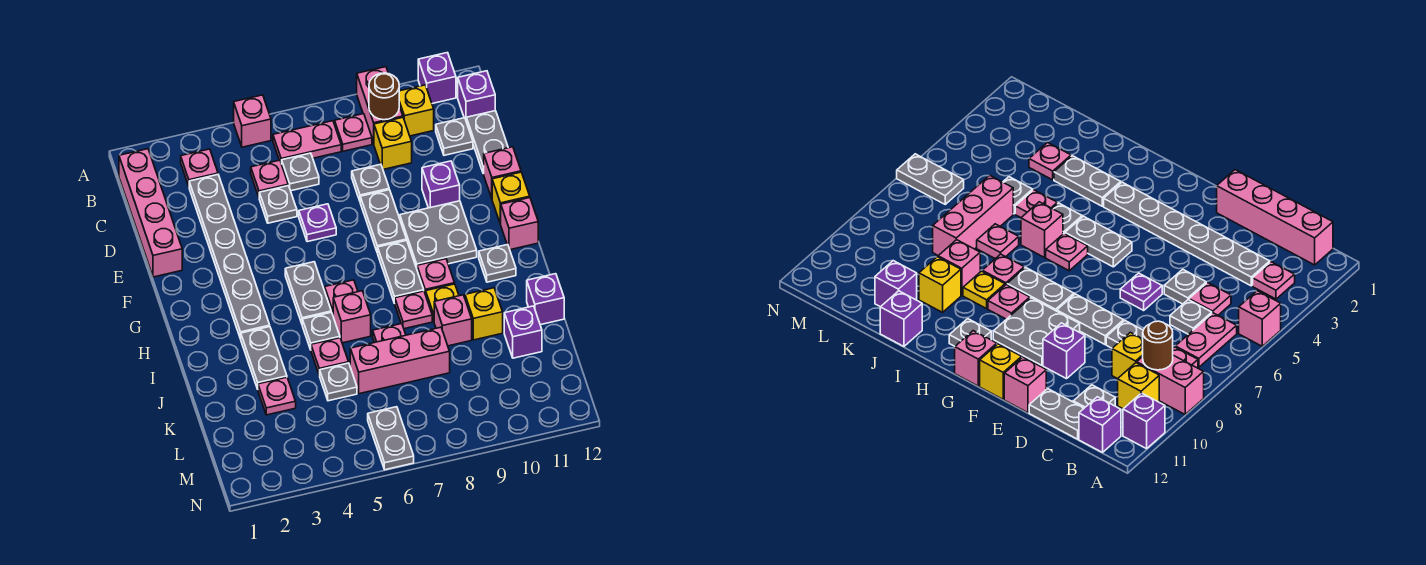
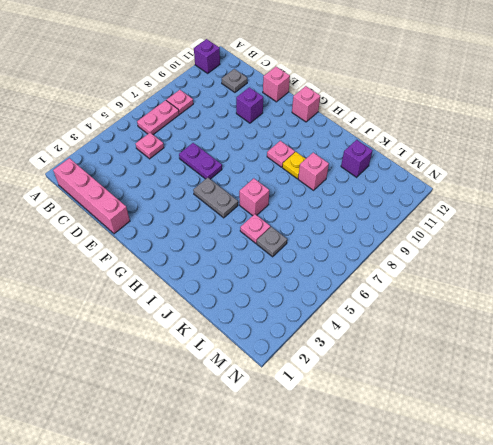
purple 1x2 plate [179,143,222,179] -> purple 1x1 plate [299,204,336,242]
none -> pink 1x1 brick [234,95,271,147]
none -> pink 1x2 brick [357,67,403,144]
none -> pink 1x1 plate [181,149,218,186]
none -> yellow 1x1 brick [399,85,434,136]

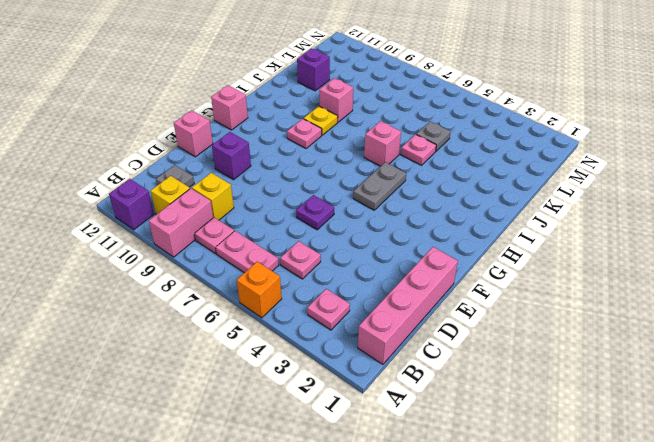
orange 1x1 brick [237,262,282,318] -> pink 1x1 brick [234,95,271,147]
none -> purple 1x1 brick [458,71,495,119]
none -> grey 1x6 plate [189,175,270,339]
none -> grey 1x1 plate [282,153,319,191]
none -> grey 1x2 plate [466,111,508,173]

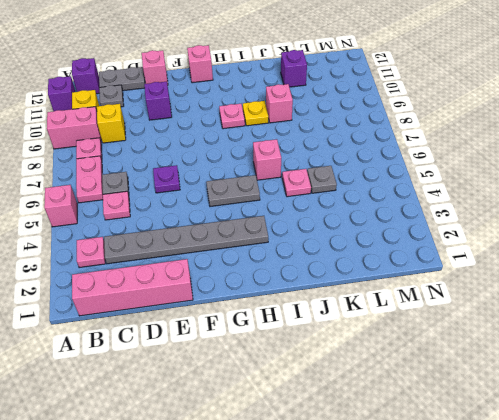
none -> grey 1x1 plate [259,186,297,223]
none -> grey 1x1 plate [352,164,389,201]
none -> grey 1x2 plate [360,190,407,253]
none -> grey 2x2 plate [400,201,477,268]

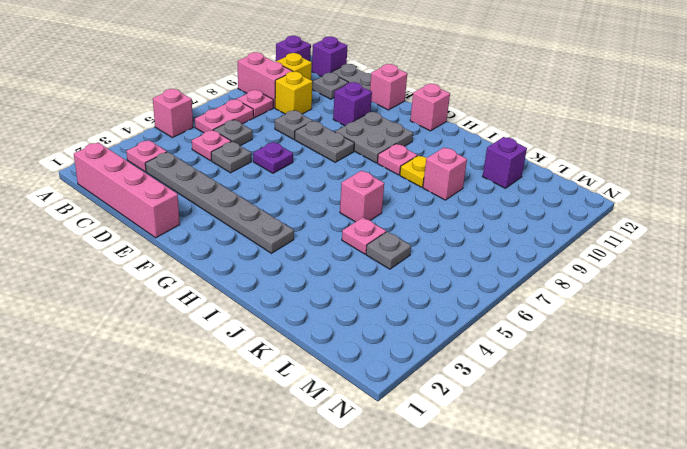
none -> yellow 1x1 brick [492,172,530,224]
none -> grey 1x2 plate [285,262,331,323]
none -> grey 1x2 plate [378,240,424,303]
none -> pink 1x1 plate [325,280,358,314]

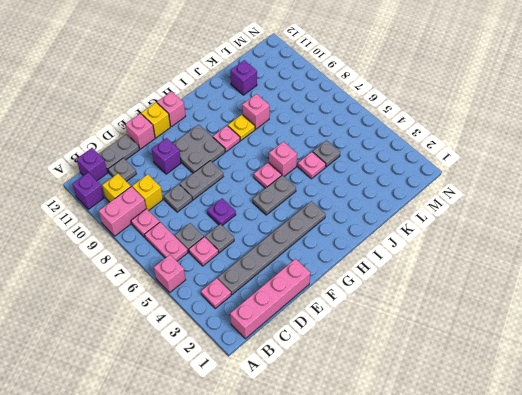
none -> grey 1x2 plate [378,240,424,303]
none -> grey 1x1 plate [479,245,516,282]
none -> grey 1x2 plate [241,327,287,389]
none -> grey 1x1 plate [302,312,340,350]

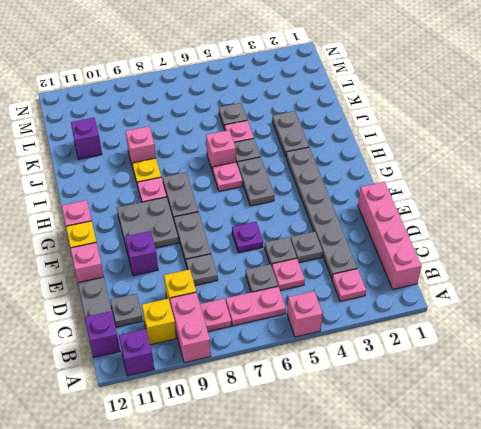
grey 1x1 plate [291,231,323,263] -> grey 1x1 plate moved to [479,245,516,282]
none -> pink 1x1 plate [395,291,432,329]
none -> pink 1x1 plate [373,324,406,343]
none -> yellow 1x1 brick [465,288,503,340]
none -> purple 1x1 brick [527,274,564,325]

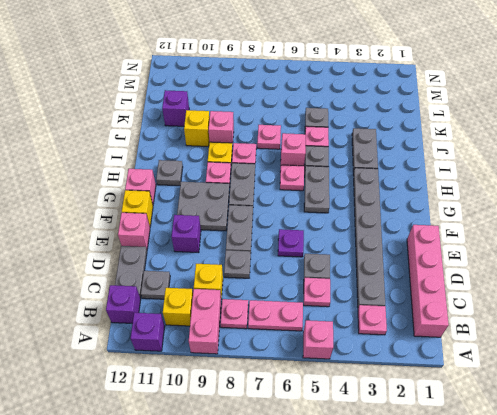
none -> grey 1x1 plate [282,153,319,191]
none -> purple 1x1 brick [527,274,564,325]
none -> pink 1x1 plate [258,377,296,415]
none -> pink 1x3 brick [350,327,450,394]

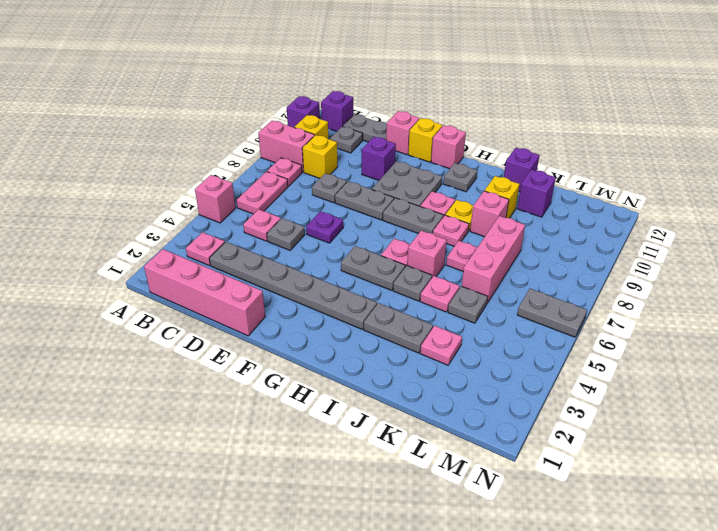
none -> grey 1x1 plate [282,153,319,191]
none -> brown 1x1 round brick [369,73,399,120]

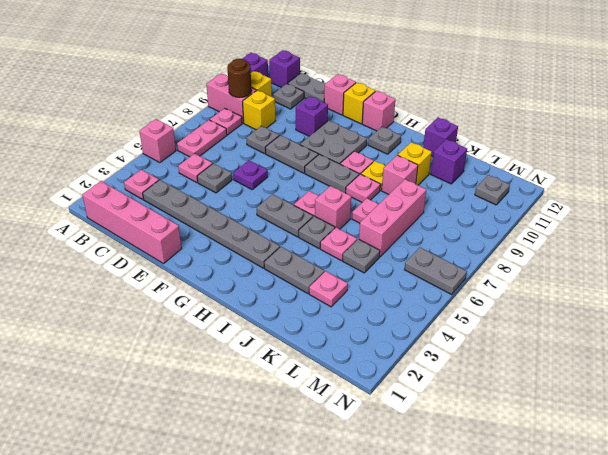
grey 1x1 plate [475,175,510,205] -> grey 1x1 plate moved to [282,153,319,191]

